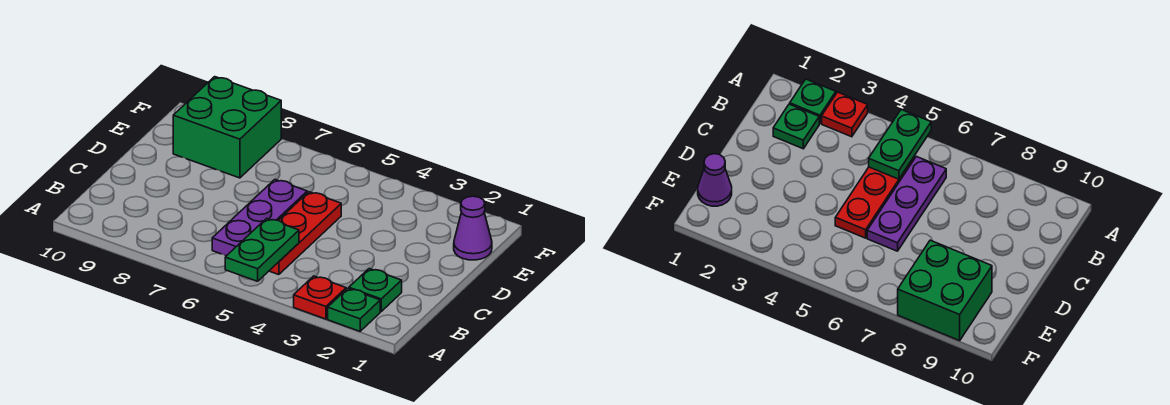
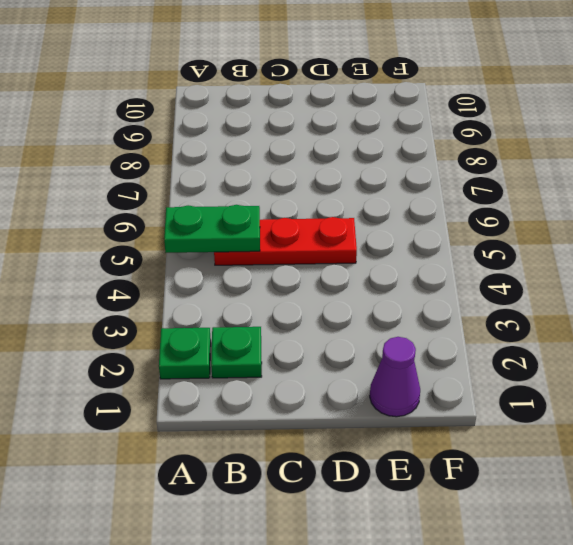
none -> red 1x1 plate [294,276,346,319]
none -> purple 1x3 plate [212,180,307,256]

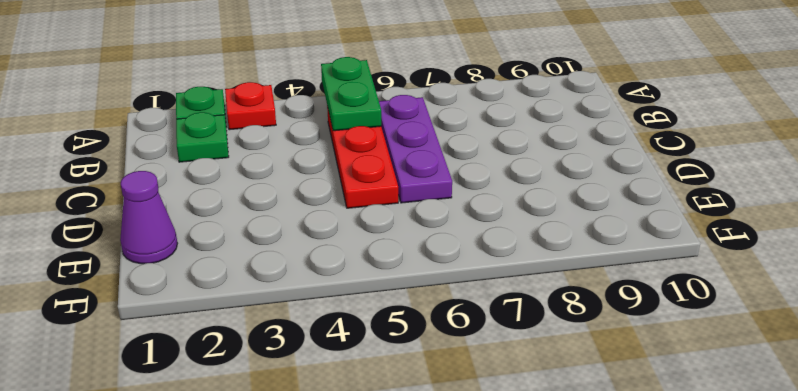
none -> green 2x2 brick [173,77,281,178]

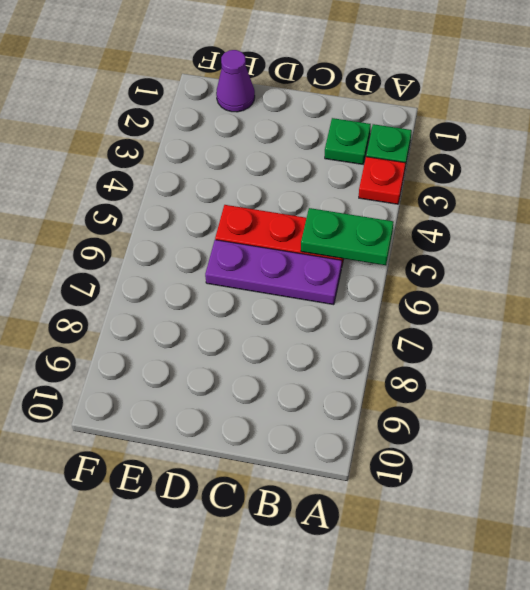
none -> green 2x2 brick [173,77,281,178]

